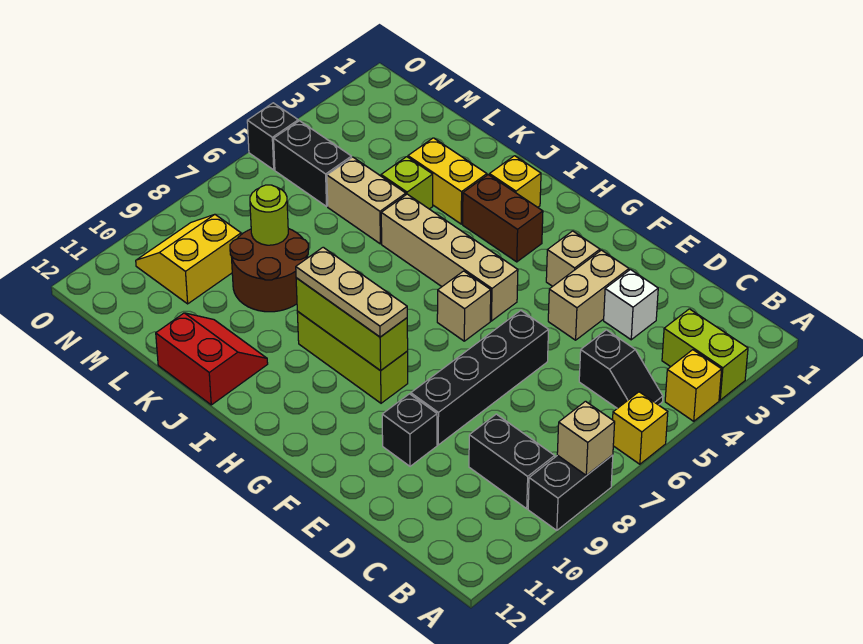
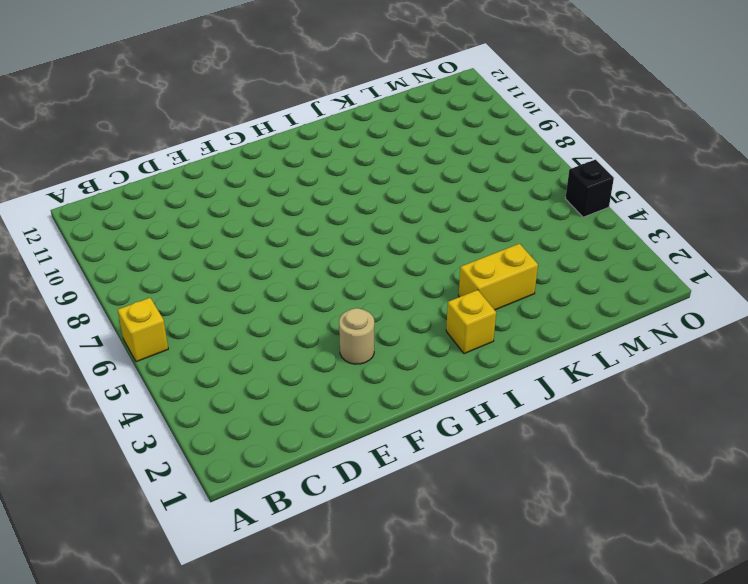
tan 1x1 round brick [339,308,374,364] -> tan 1x1 brick [546,231,600,286]
none -> lime 1x2 brick [662,309,748,400]
none -> yellow 1x1 brick [665,350,722,421]
none -> black 1x2 brick [528,455,613,530]

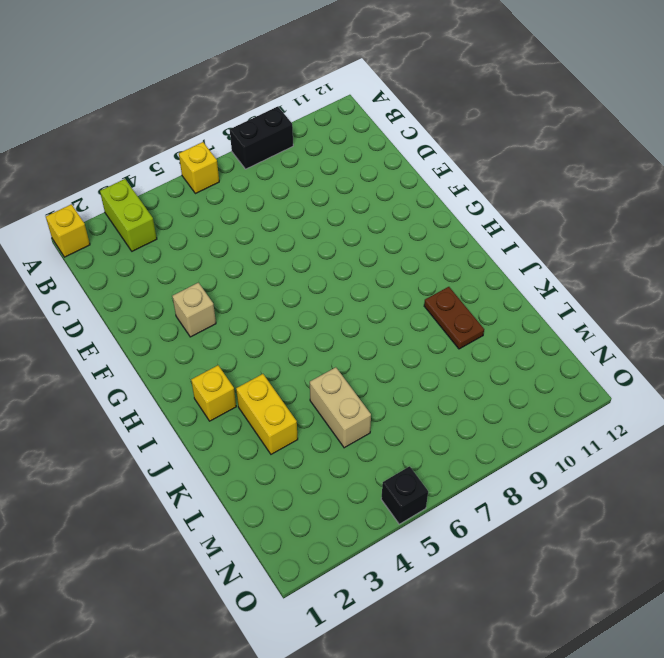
yellow 1x1 brick [46,204,90,257] -> yellow 1x1 brick moved to [665,350,722,421]
brown 1x2 plate [424,287,484,349] -> none
none -> black 1x2 slope [579,330,663,408]
none -> black 1x2 brick [469,414,555,509]
none -> white 1x1 brick [604,270,658,340]

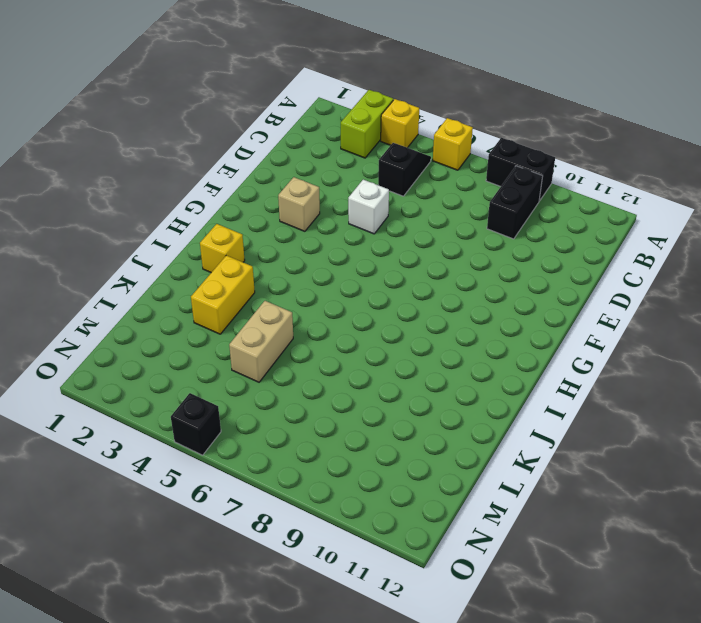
white 1x1 brick [348,180,389,234] -> white 1x1 brick moved to [604,270,658,340]
none -> tan 1x2 brick [548,250,629,340]
none -> black 1x4 brick [411,311,549,445]
none -> black 1x1 brick [382,394,437,466]

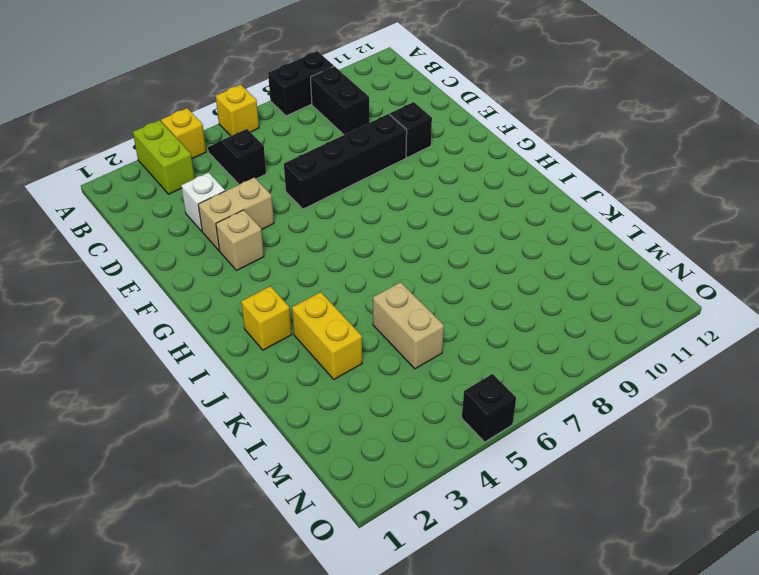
none -> tan 1x4 brick [381,194,518,321]
none -> tan 1x1 brick [437,271,491,341]
none -> lime 1x3 brick [297,312,408,403]

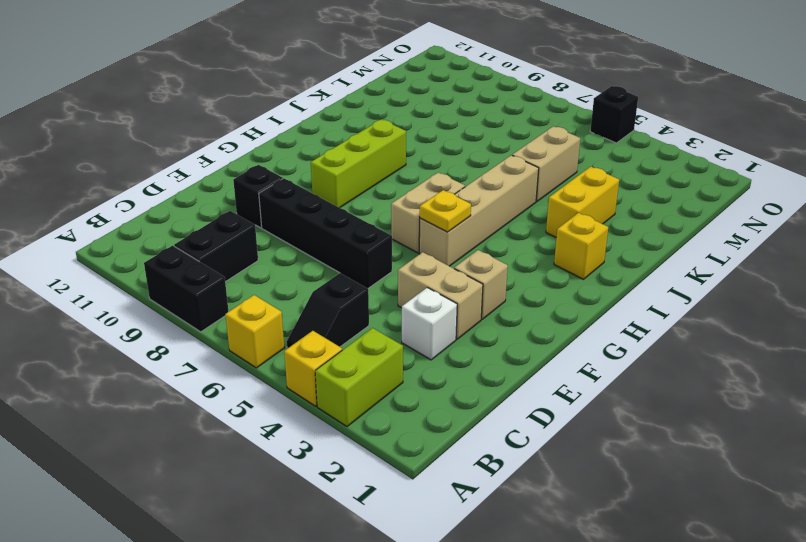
yellow 1x1 plate [420,190,471,232] -> none
tan 1x2 brick [391,172,465,253] -> tan 1x1 brick [437,271,491,341]
none -> brown 1x2 brick [463,175,543,262]
none -> red 2x2 slope [156,313,268,405]
none -> lime 1x1 brick [381,157,433,209]

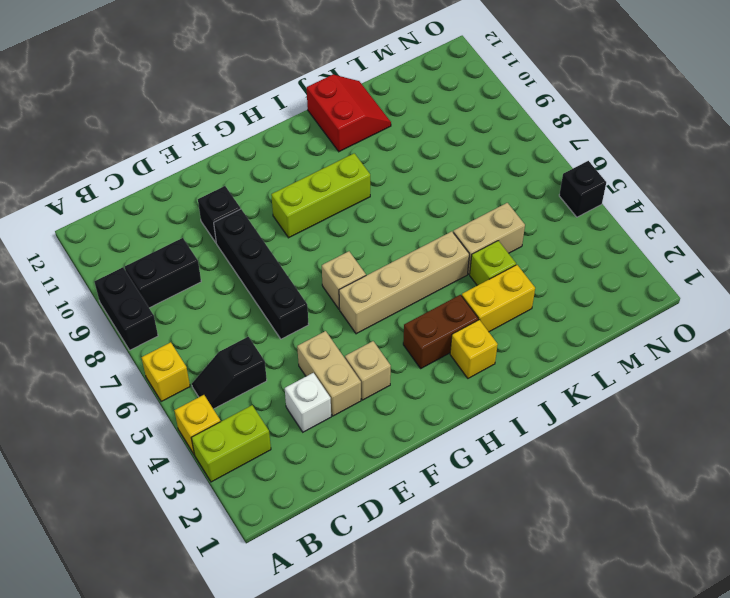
red 2x2 slope [307,75,391,152] -> red 2x2 slope turned to [156,313,268,405]
none -> brown 2x2 round brick [230,229,309,312]
none -> black 1x2 brick [274,121,352,206]
none -> yellow 2x2 slope [136,215,241,304]

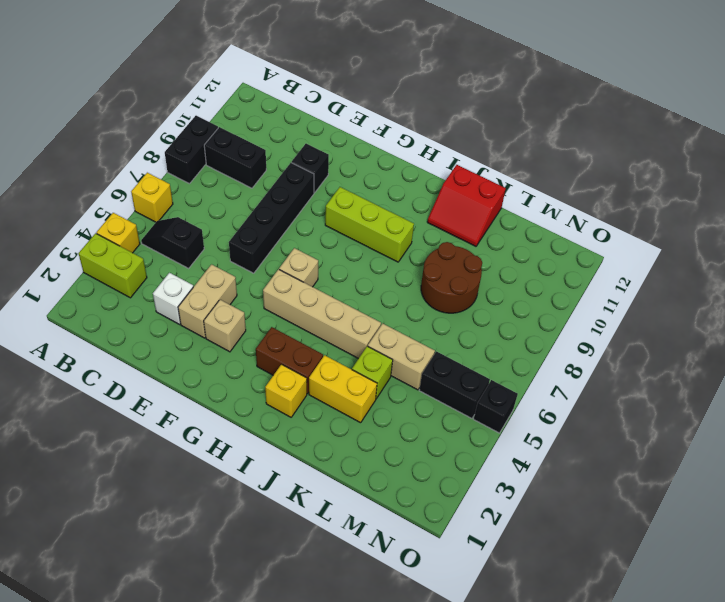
none -> yellow 2x2 slope [136,215,241,304]
none -> tan 1x1 brick [557,401,615,476]
none -> lime 1x3 brick [296,278,408,371]

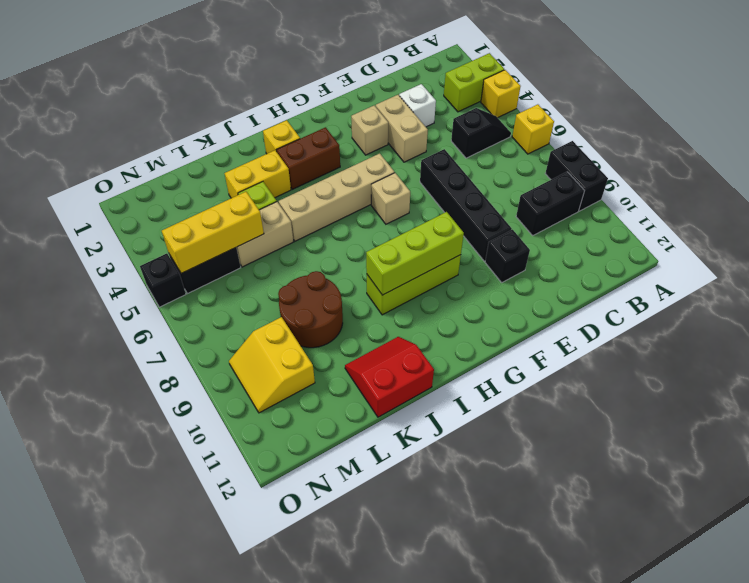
yellow 1x3 brick [162,192,264,274] -> none
none -> tan 1x1 brick [557,401,615,476]
none -> lime 1x1 round brick [250,185,288,245]
none -> tan 1x3 plate [296,247,407,337]

